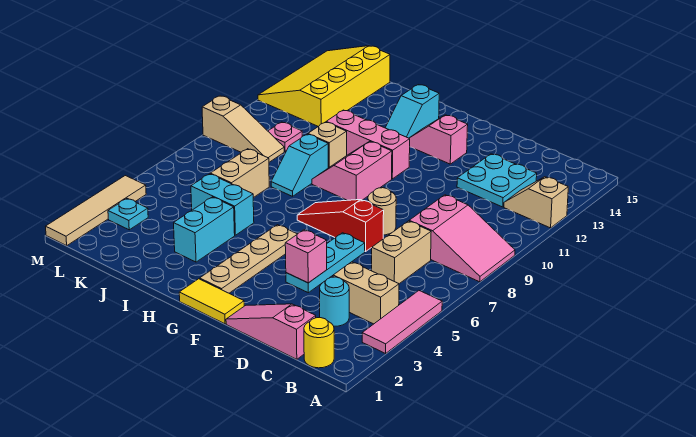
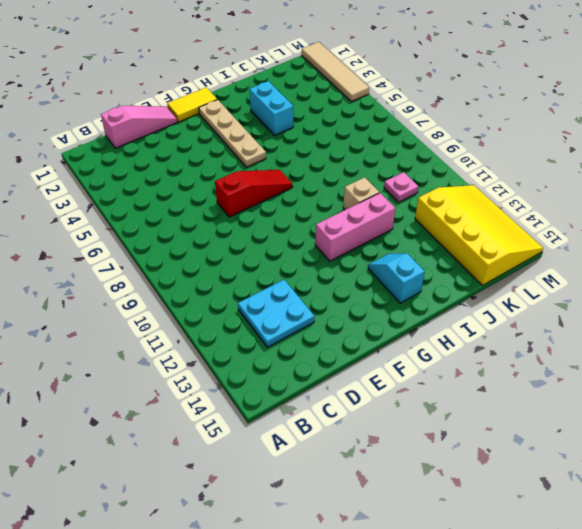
none -> pink 1x3 tile [362,291,442,353]
none -> pink 2x3 slope [409,195,515,282]
none -> tan 1x2 slope [504,177,568,228]

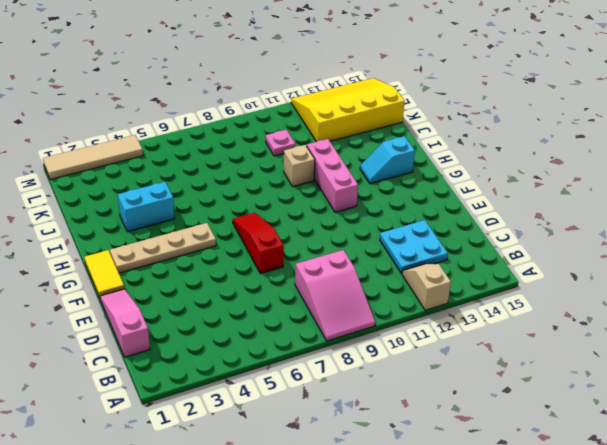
none -> pink 1x3 tile [362,291,442,353]
none -> yellow 1x1 round brick [304,318,334,368]
none -> tan 1x2 brick [333,262,399,324]

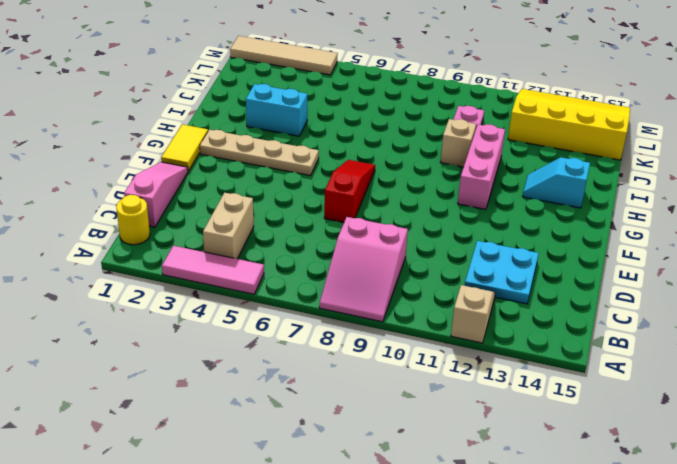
none -> cyan 1x1 round brick [320,277,349,326]
none -> tan 1x2 brick [372,221,431,284]
none -> cyan 1x3 plate [286,233,365,293]

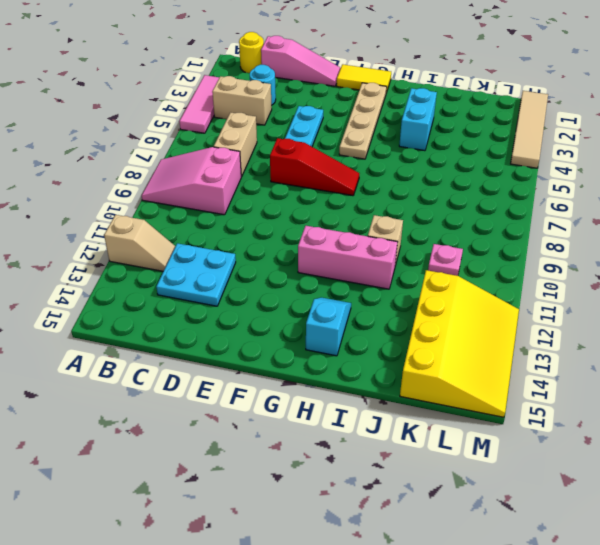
none -> tan 1x1 round brick [368,188,396,235]
none -> pink 1x2 slope [409,115,468,164]
none -> pink 2x2 slope [312,141,392,200]

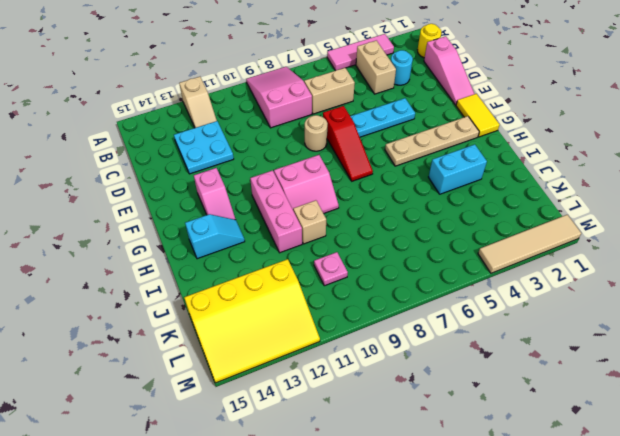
none -> cyan 1x2 brick [191,174,254,235]
none -> cyan 1x2 slope [271,134,328,196]
none -> tan 1x2 brick [210,149,269,198]

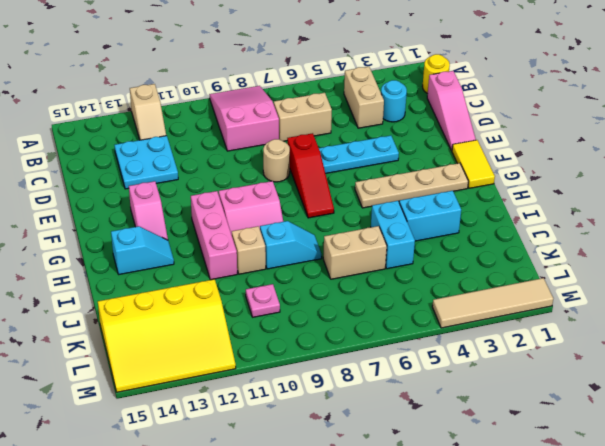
none -> pink 1x3 tile [362,291,442,353]
none -> tan 1x3 slope [202,96,284,162]
none -> cyan 1x1 plate [108,198,148,230]

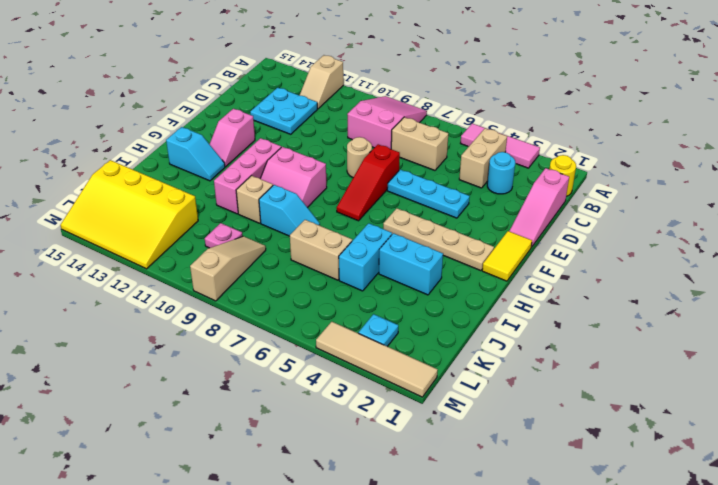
none -> pink 1x1 brick [285,230,327,283]

